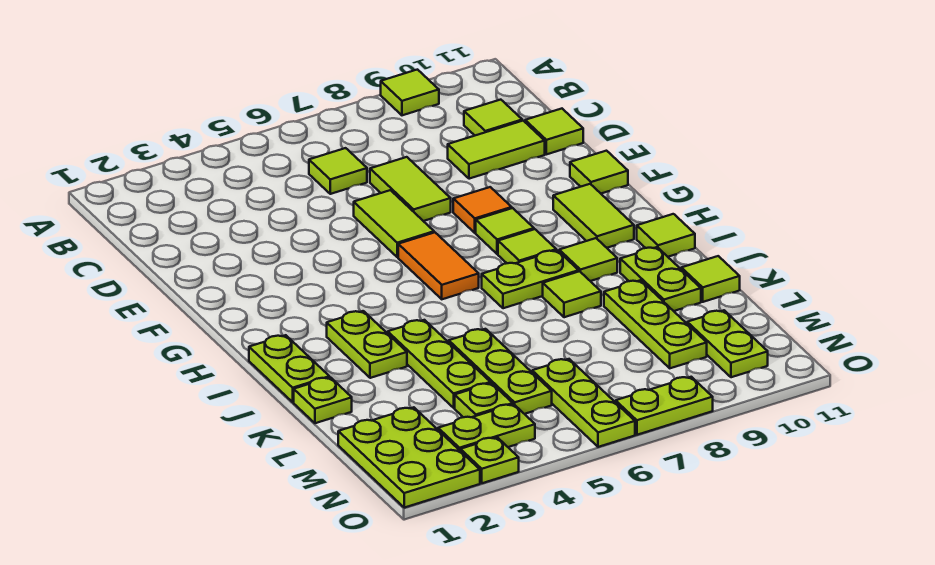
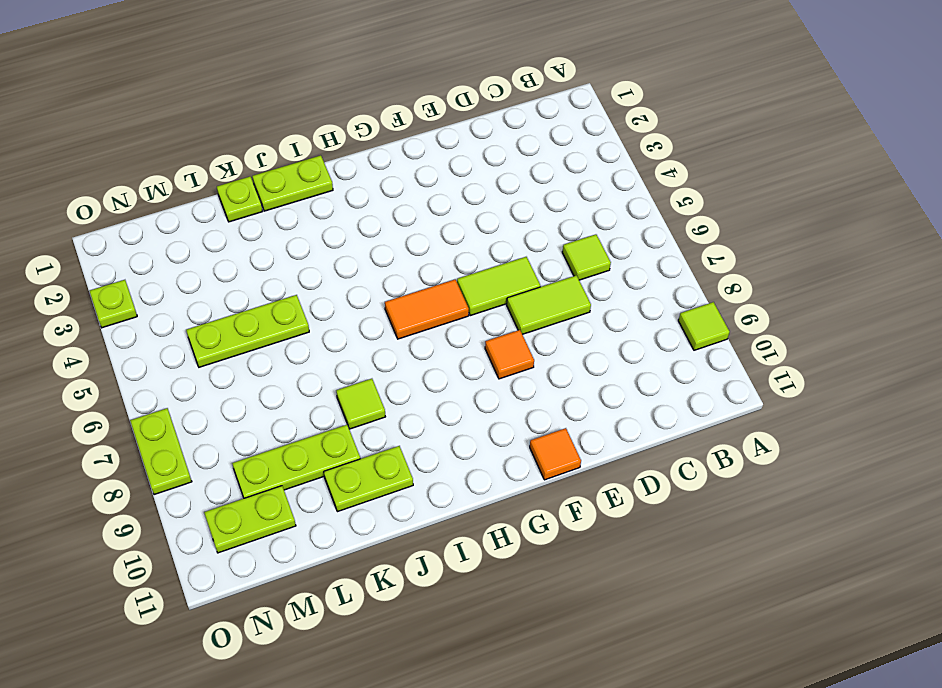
orange 1x1 tile [530,428,581,480] -> lime 1x1 tile [570,151,628,193]
none -> lime 1x1 tile [464,100,522,135]
none -> lime 1x2 tile [448,121,545,179]
none -> lime 1x1 tile [525,109,583,154]
none -> lime 1x1 tile [476,208,534,254]

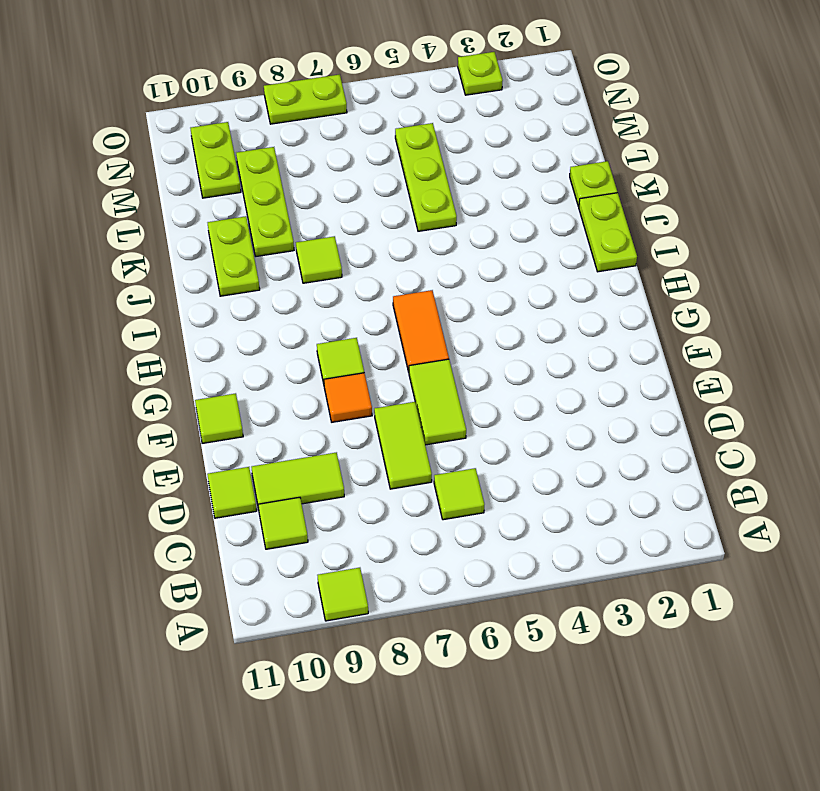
none -> lime 1x2 tile [553,184,634,248]
none -> lime 1x1 tile [498,229,556,263]
none -> lime 1x2 plate [327,311,407,378]
none -> lime 1x2 plate [482,250,579,308]

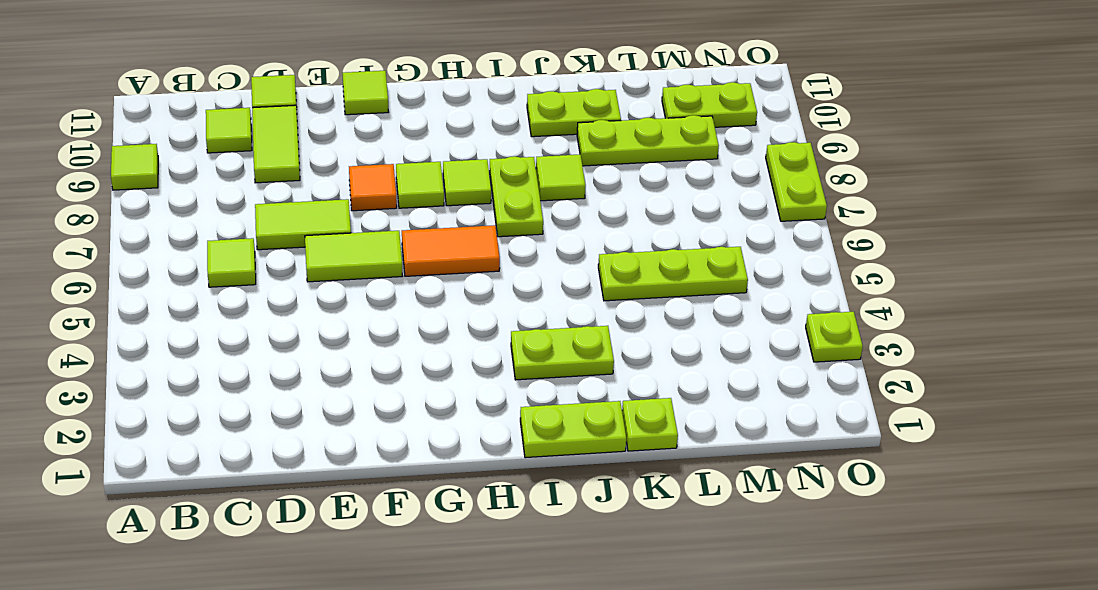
none -> lime 1x2 tile [553,184,634,248]
none -> lime 1x1 tile [559,238,617,281]
none -> lime 1x1 tile [637,214,695,257]
none -> lime 1x3 plate [388,320,490,408]

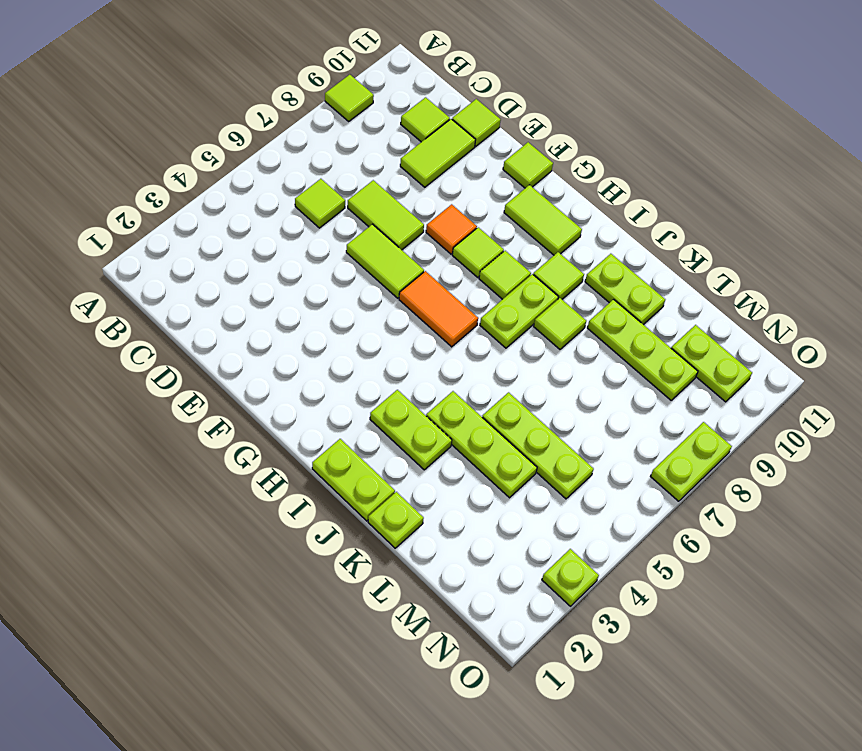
none -> lime 1x1 tile [637,214,695,257]
none -> lime 1x1 tile [681,256,740,302]
none -> lime 2x3 plate [338,407,480,508]
none -> lime 1x1 plate [455,383,513,417]

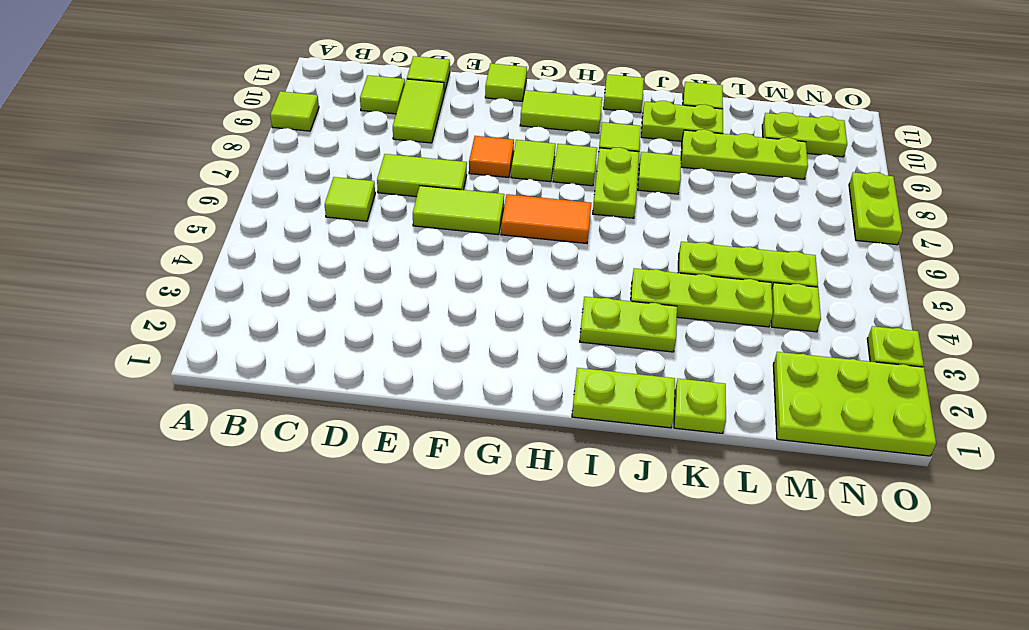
none -> lime 1x3 plate [532,359,635,447]
none -> lime 1x2 plate [438,404,535,450]

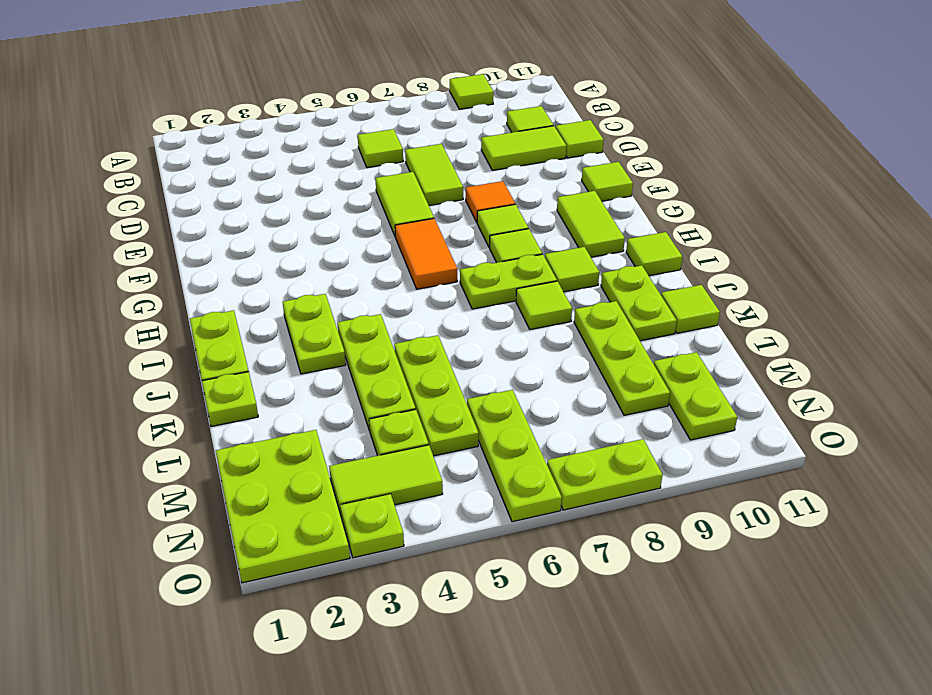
lime 1x2 tile [329,445,443,515] -> lime 1x2 plate [438,404,535,450]

